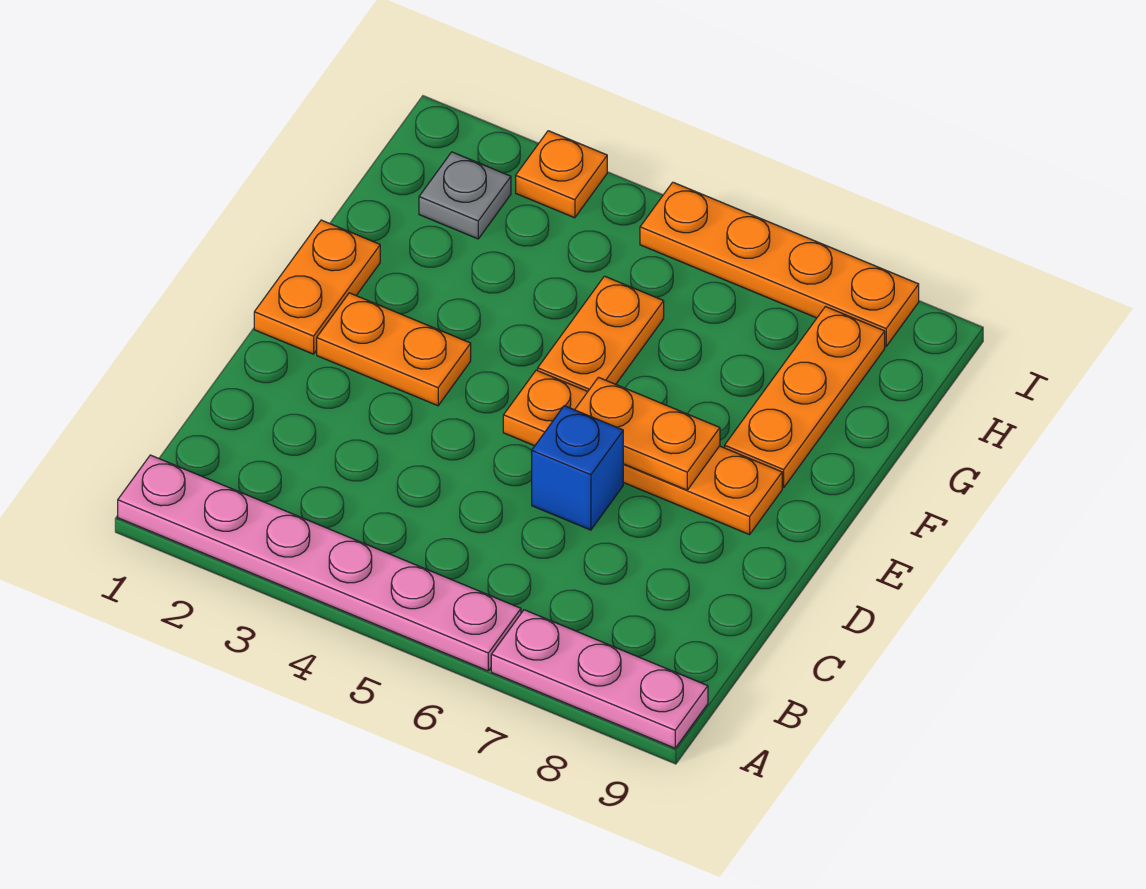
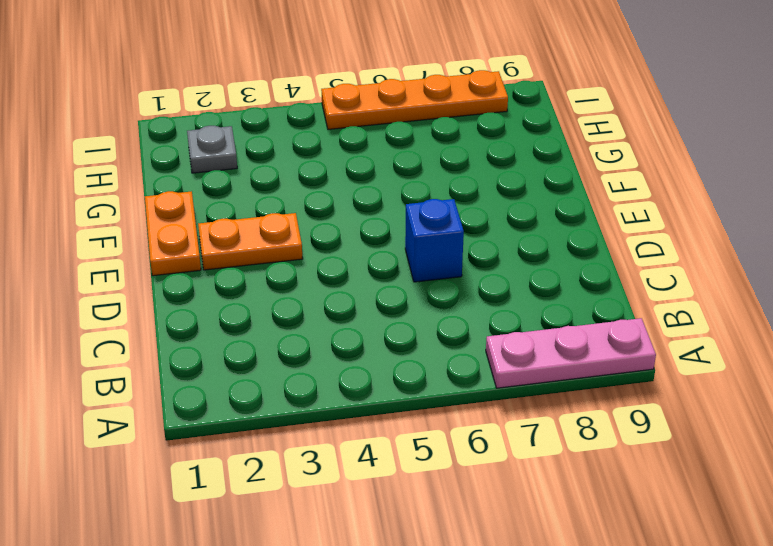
none -> pink 1x6 plate [118,455,521,671]
none -> orange 1x4 plate [503,370,782,535]
none -> orange 1x2 plate [538,276,664,391]

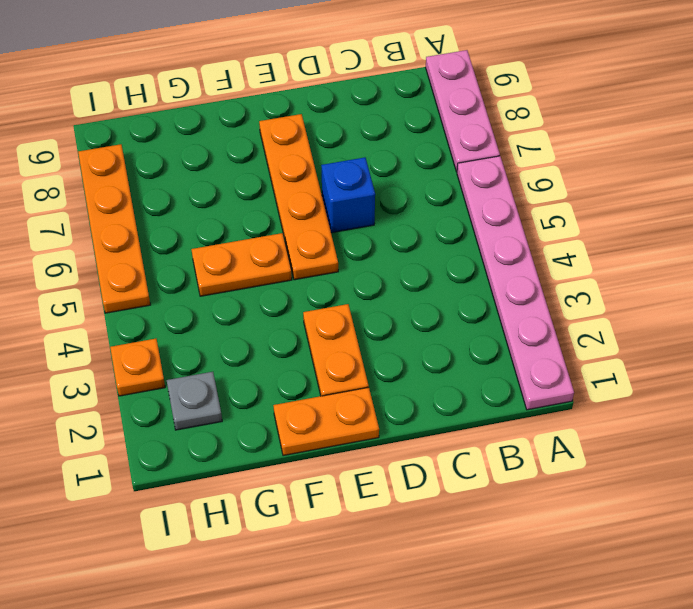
none -> orange 1x3 plate [725,307,885,488]
none -> orange 1x2 plate [575,377,720,490]

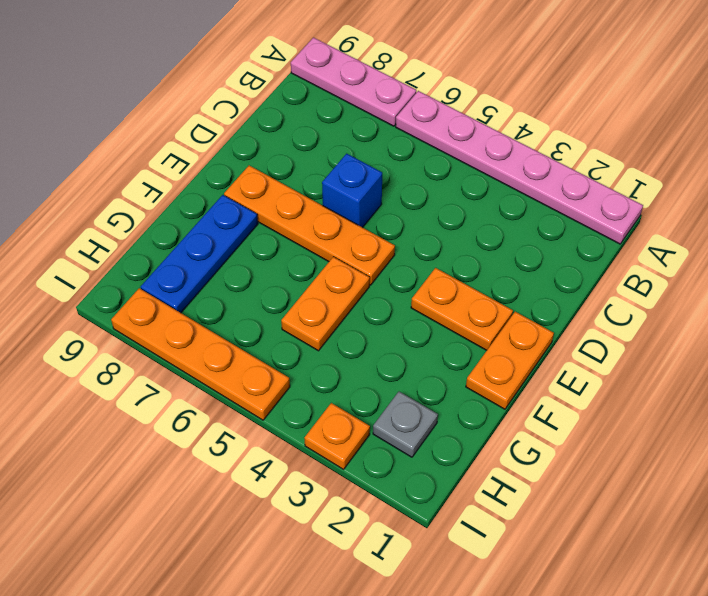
blue 1x3 plate [141,195,258,313] -> orange 1x3 plate [725,307,885,488]
none -> orange 1x2 plate [575,377,720,490]

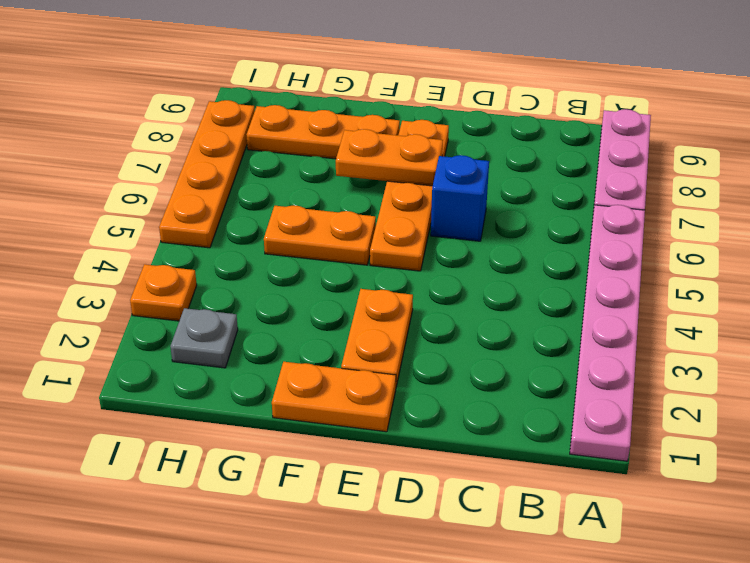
orange 1x2 plate [336,129,443,186] -> orange 1x2 plate turned to [575,377,720,490]

